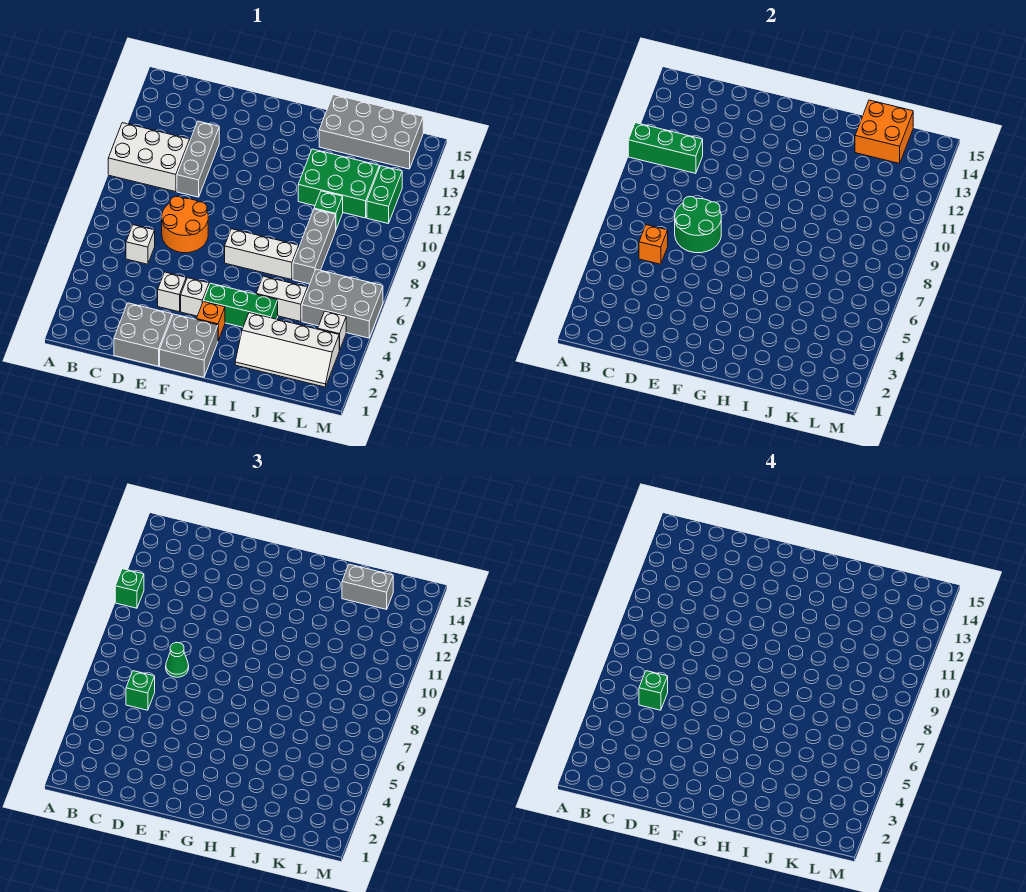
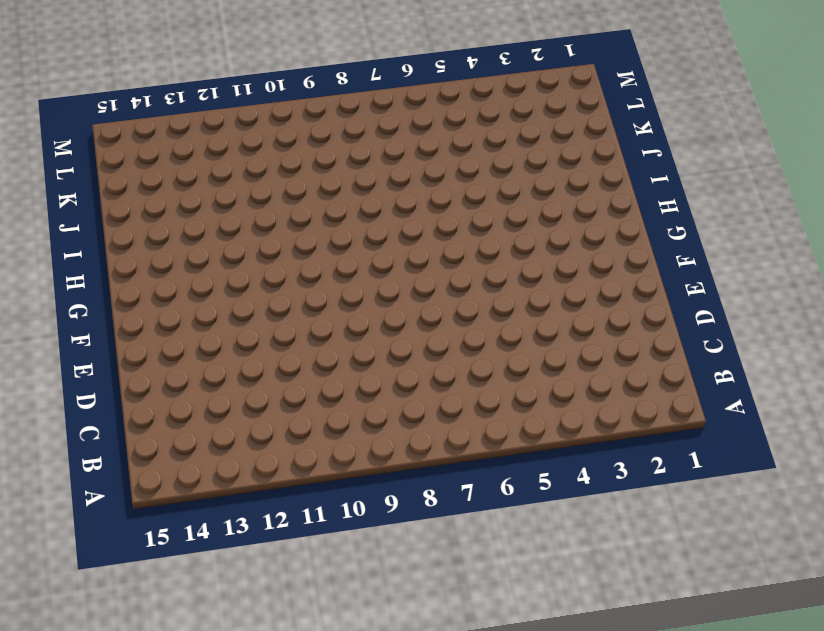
none -> white 2x3 brick [108,123,190,192]
none -> white 1x1 brick [126,225,155,264]
none -> grey 2x2 brick [114,303,172,366]

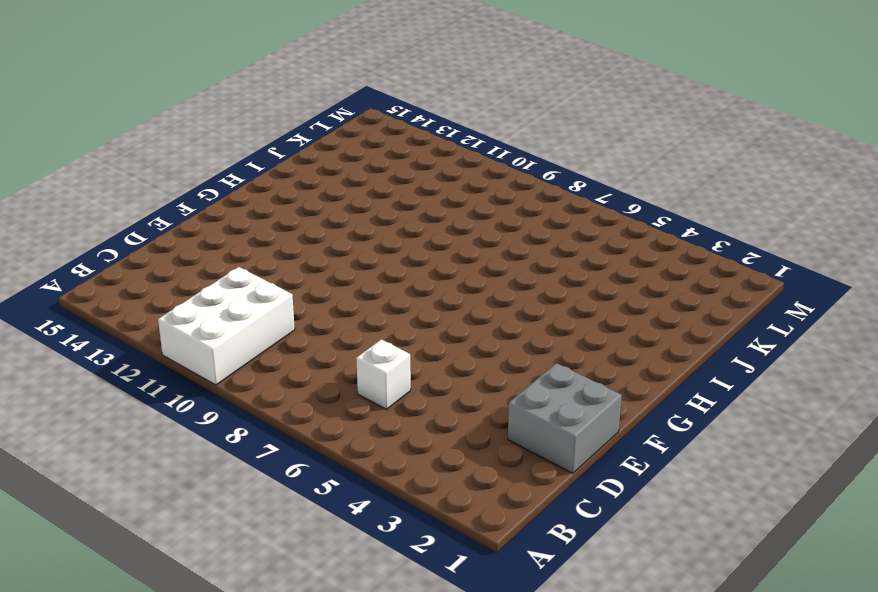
none -> orange 2x2 round brick [162,197,208,253]
none -> grey 1x3 brick [177,121,219,197]
none -> white 1x1 brick [158,272,186,312]

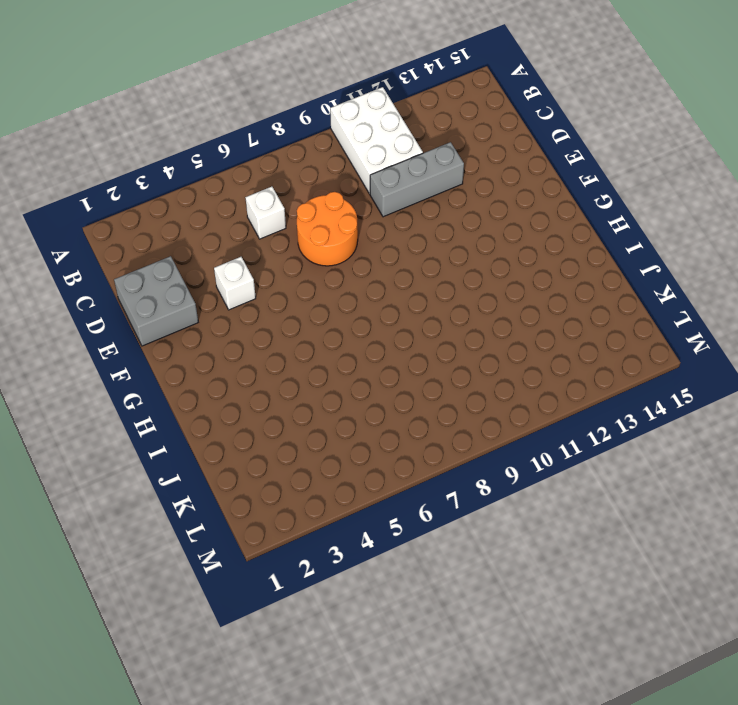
none -> grey 2x2 brick [160,314,218,377]
none -> white 1x1 brick [181,278,209,316]
none -> orange 1x1 brick [196,301,225,340]

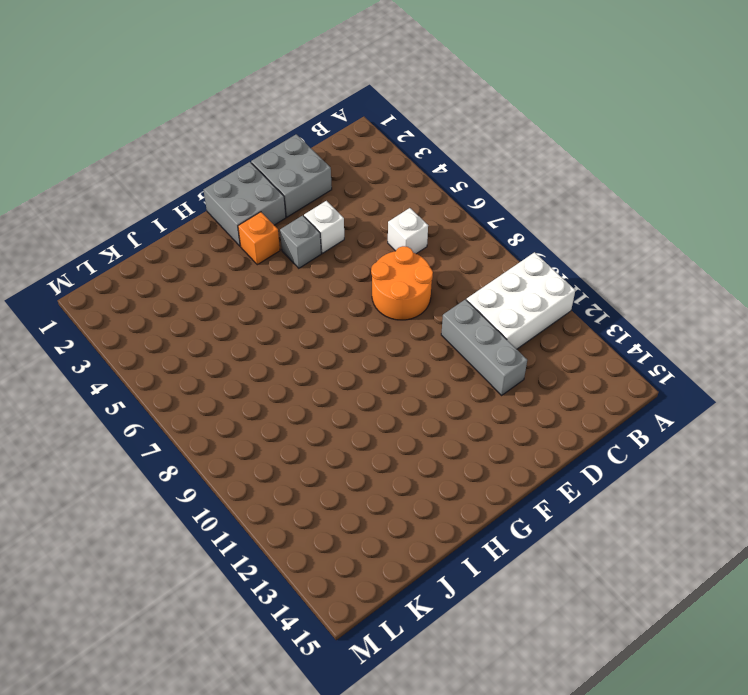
grey 1x1 brick [280,215,321,268] -> white 1x1 brick [181,278,209,316]
none -> green 1x3 brick [204,283,278,327]
none -> white 1x3 brick [225,229,299,280]
none -> white 2x4 slope [235,313,339,387]

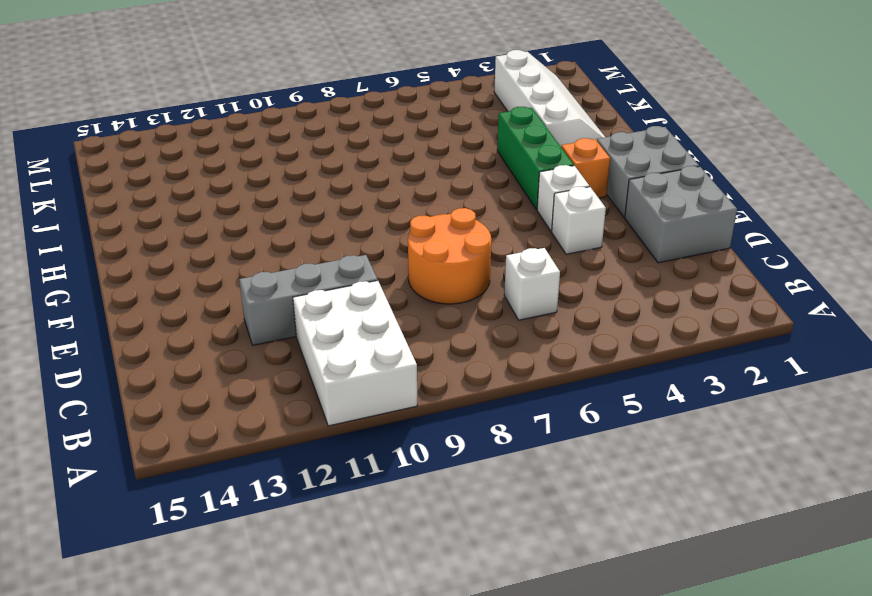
none -> white 1x3 brick [225,229,299,280]
none -> white 1x2 brick [256,276,308,322]
none -> green 2x3 brick [298,149,379,218]

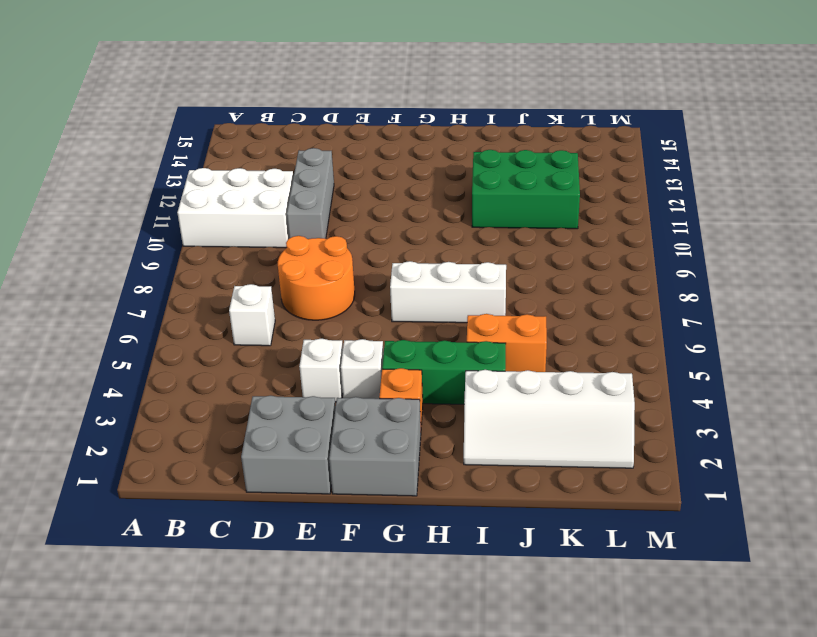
orange 1x2 brick [467,314,547,372] -> white 1x2 brick [256,276,308,322]
none -> grey 2x4 brick [319,95,423,169]
none -> grey 1x3 brick [293,209,336,284]
none -> green 1x1 brick [314,191,343,229]

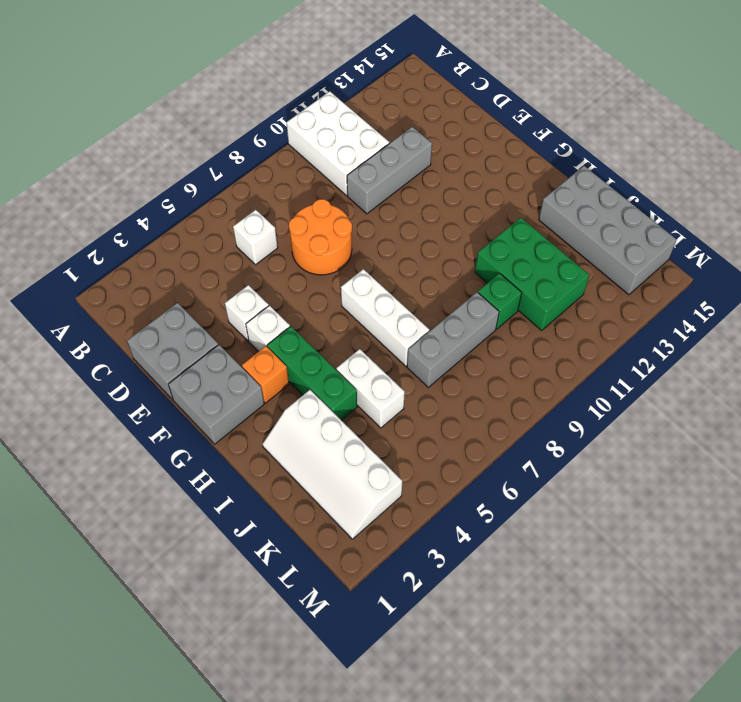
none -> grey 2x3 brick [302,269,383,338]
none -> white 1x1 brick [318,311,346,351]
none -> green 1x2 brick [367,166,402,223]

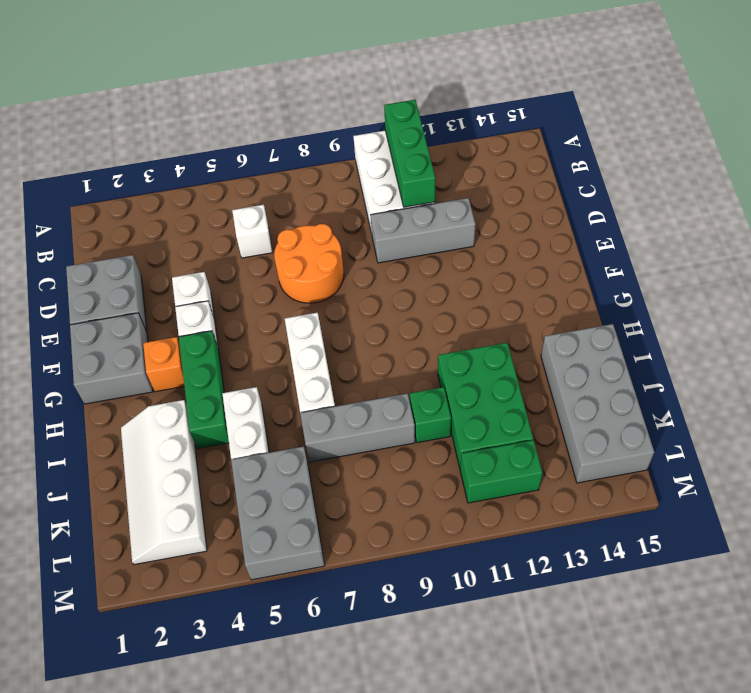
none -> white 1x1 brick [318,311,346,351]
none -> orange 1x1 brick [639,225,668,264]
none -> green 2x2 round brick [675,197,721,253]

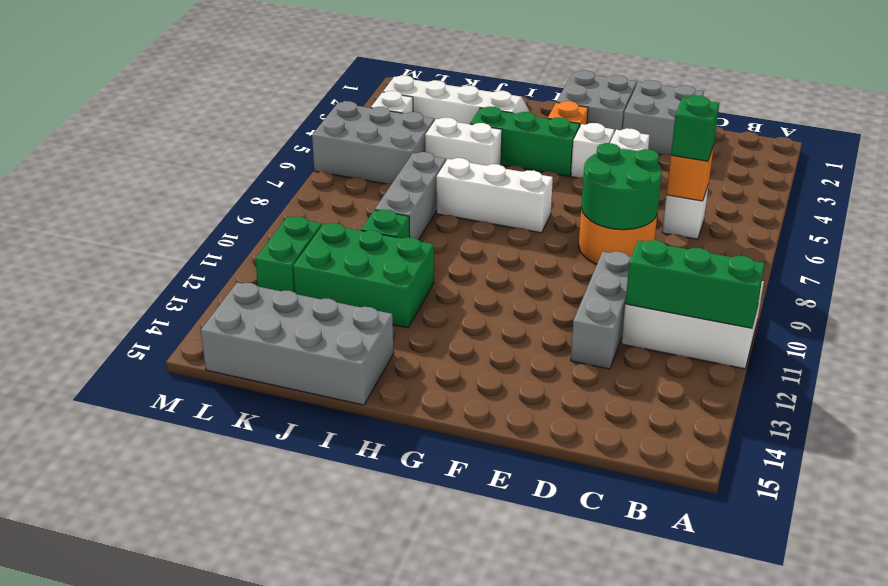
none -> orange 2x2 brick [855,100,913,163]
none -> green 1x1 brick [115,569,144,608]
none -> green 1x1 cone [166,643,189,677]

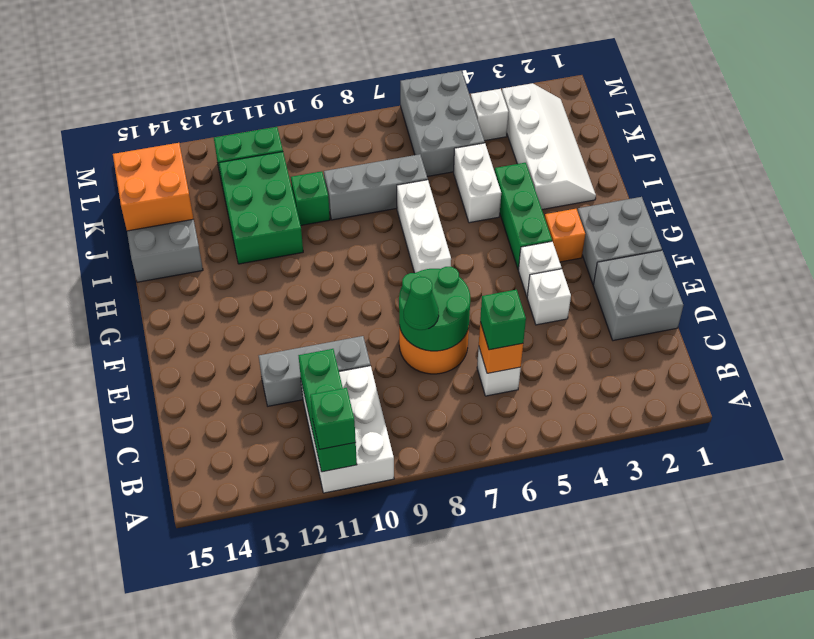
none -> grey 1x2 brick [342,564,393,609]
none -> green 1x1 brick [639,671,668,710]

